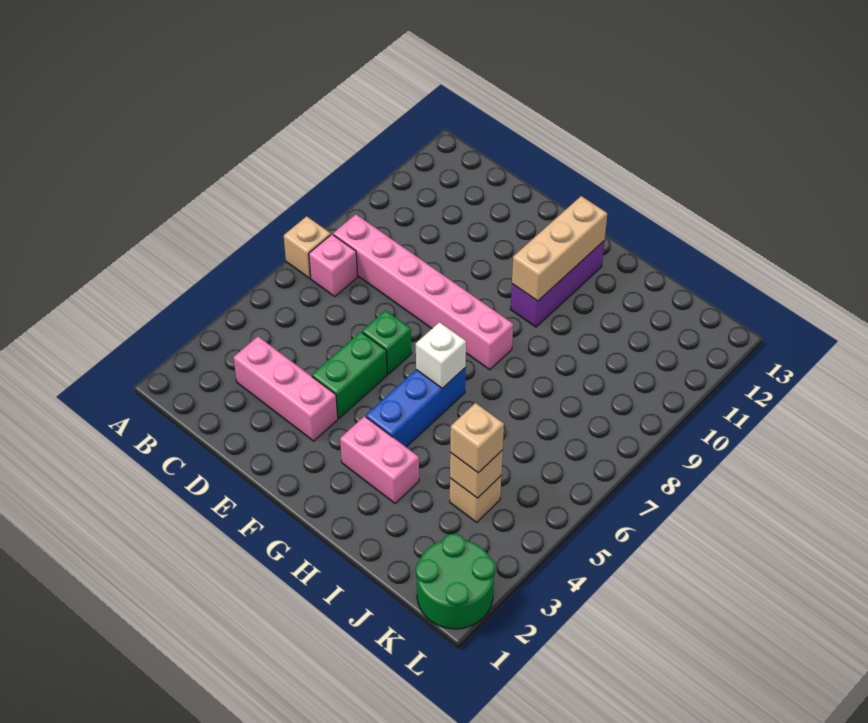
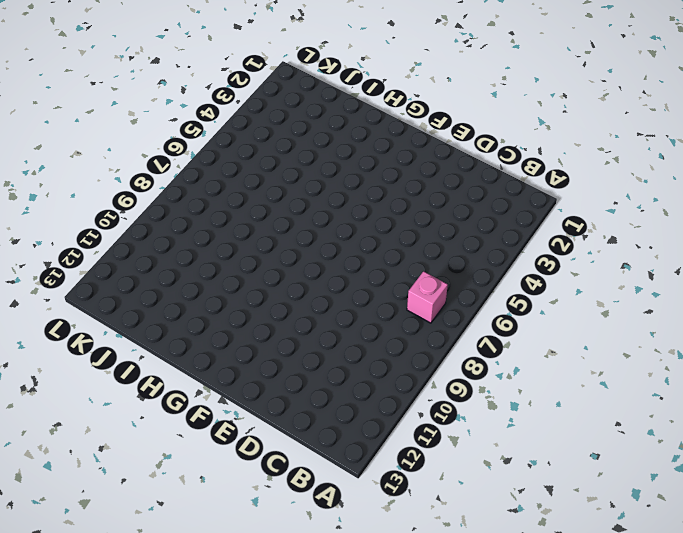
none -> tan 1x1 brick [284,216,331,278]
none -> pink 1x6 brick [333,214,513,370]
none -> pink 1x3 brick [233,337,338,441]

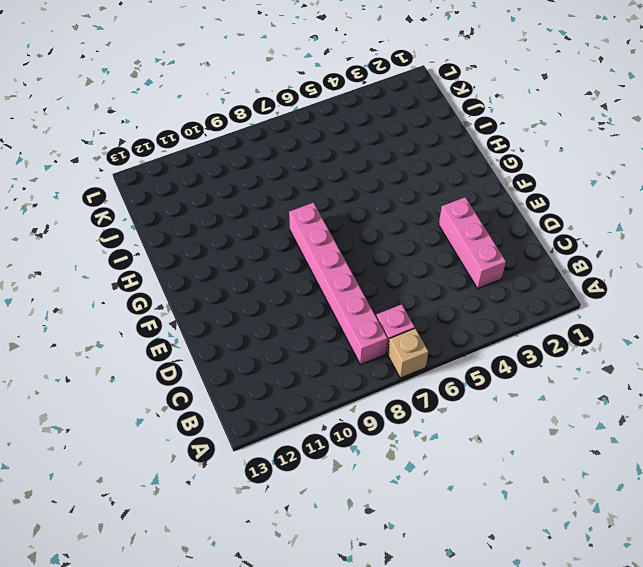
none -> green 1x2 brick [312,332,387,418]
none -> green 1x1 brick [362,310,411,374]
none -> pink 1x2 brick [340,416,419,503]

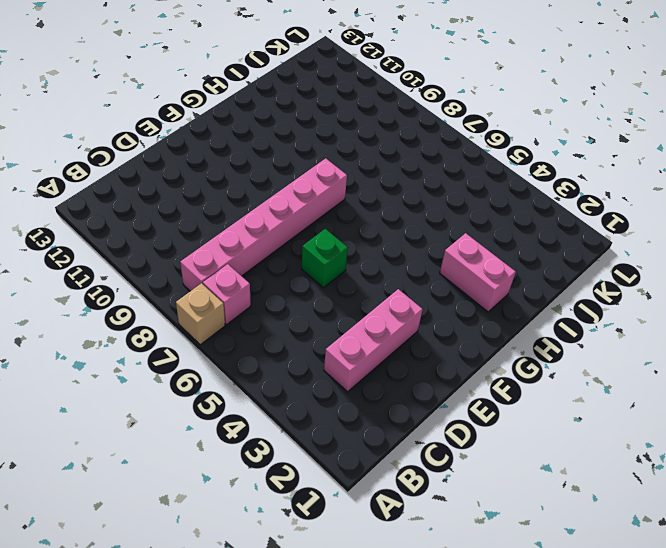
pink 1x2 brick [440,233,516,312] -> pink 1x2 brick turned to [340,416,419,503]
none -> green 1x2 brick [312,332,387,418]
none -> blue 1x3 brick [366,368,466,447]
none -> purple 1x3 brick [511,241,604,327]

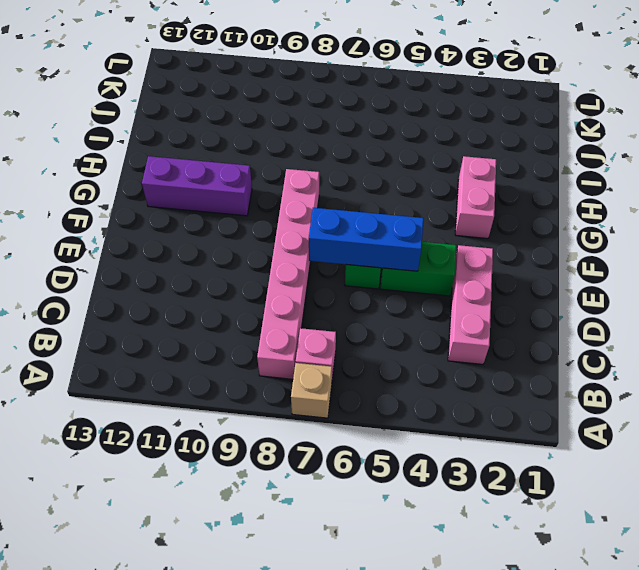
blue 1x3 brick [309,208,424,271] -> blue 1x3 brick moved to [366,368,466,447]
none -> tan 1x1 brick [450,476,501,522]
none -> green 2x2 round brick [416,534,495,629]
none -> white 1x1 brick [416,322,466,388]

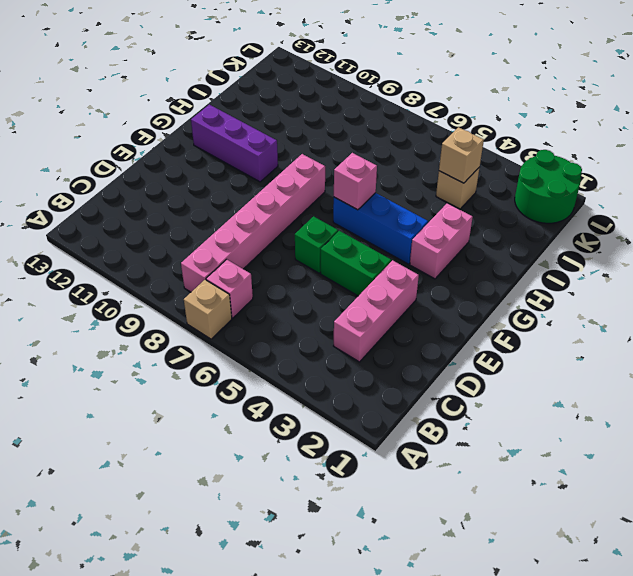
pink 1x1 brick [334,153,377,210] -> white 1x1 brick [416,322,466,388]
none -> tan 1x3 brick [512,196,607,301]
none -> tan 1x1 brick [450,403,504,473]

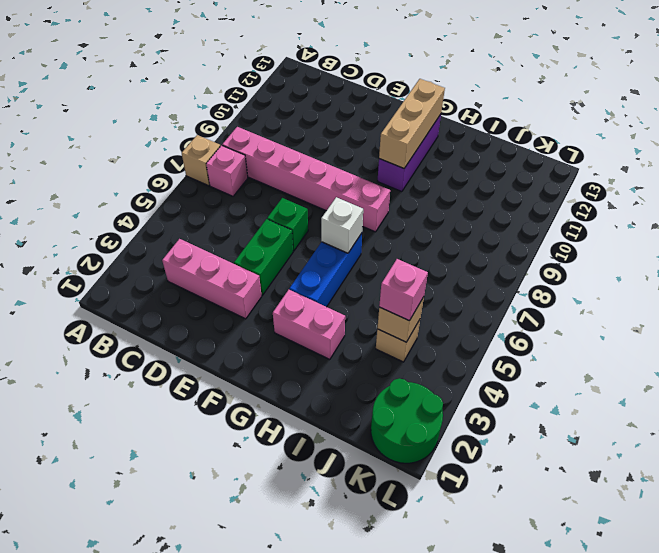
pink 1x1 brick [379,259,428,321] -> tan 1x1 brick [450,403,504,473]

